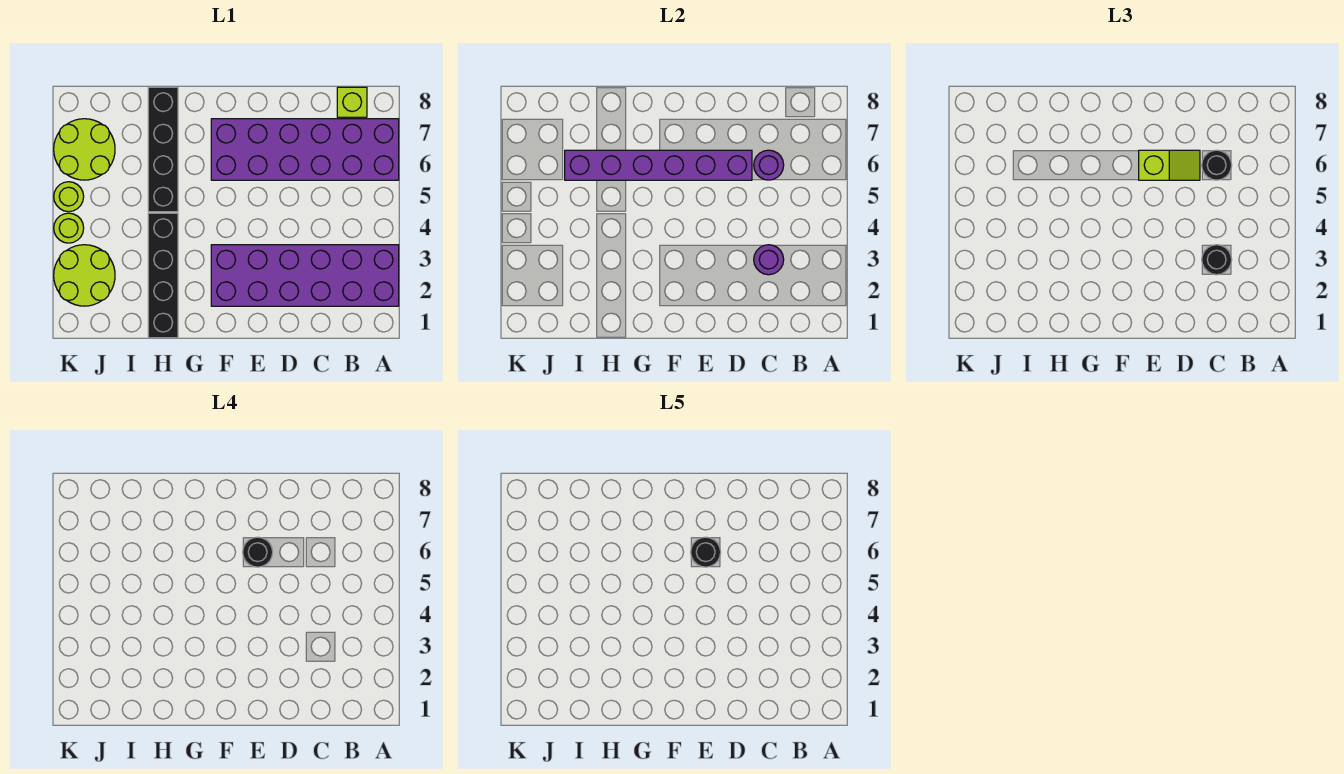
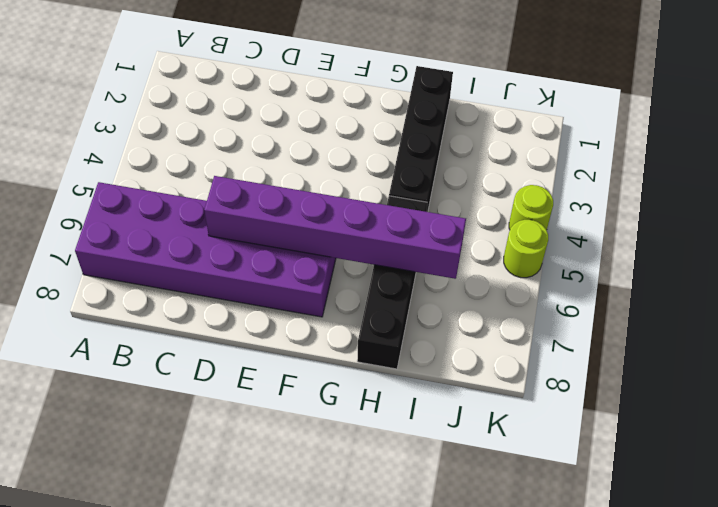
none -> purple 2x6 brick [211,245,399,306]
none -> lime 1x1 brick [337,87,367,117]
none -> lime 2x2 round brick [54,245,115,306]

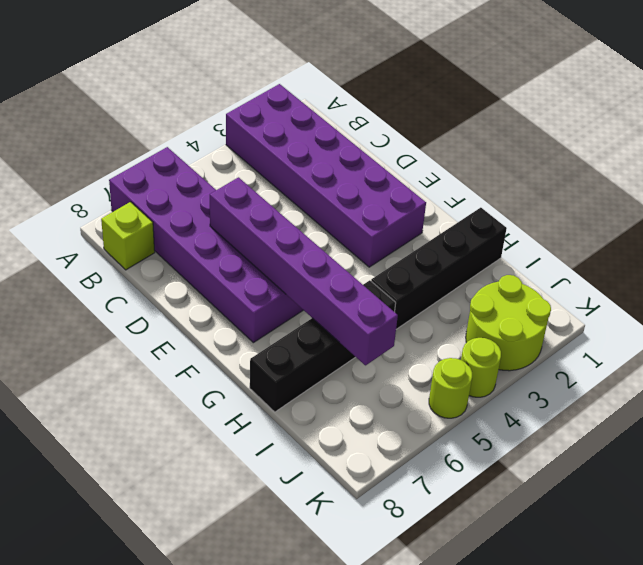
none -> lime 2x2 round brick [54,119,115,180]
none -> purple 1x1 round brick [754,245,784,275]
none -> purple 1x1 round brick [754,150,784,180]

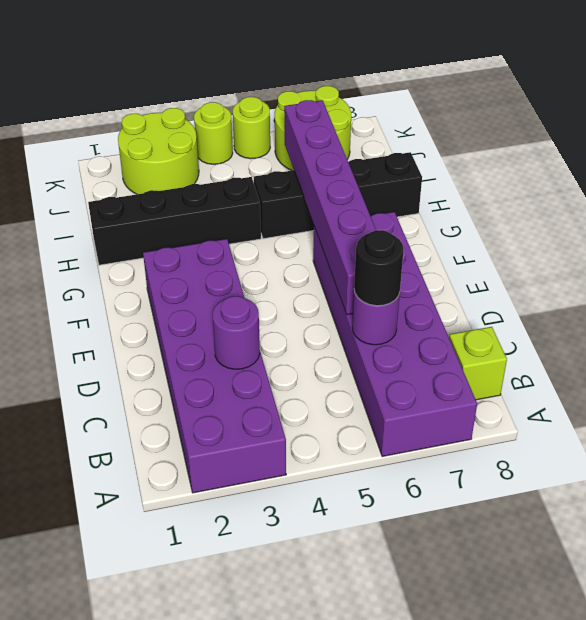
none -> black 1x1 round brick [1202,245,1232,275]
none -> lime 1x2 slope [1139,150,1200,180]
none -> black 1x1 round brick [243,537,273,567]

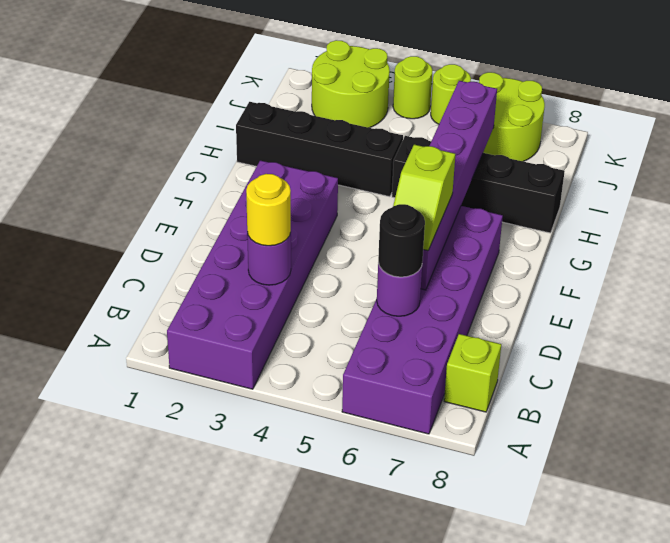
yellow 1x1 round brick [246,174,291,246] -> black 1x1 round brick [1202,245,1232,275]
none -> black 1x1 round brick [243,537,273,567]
none -> black 1x1 round brick [691,537,721,567]

